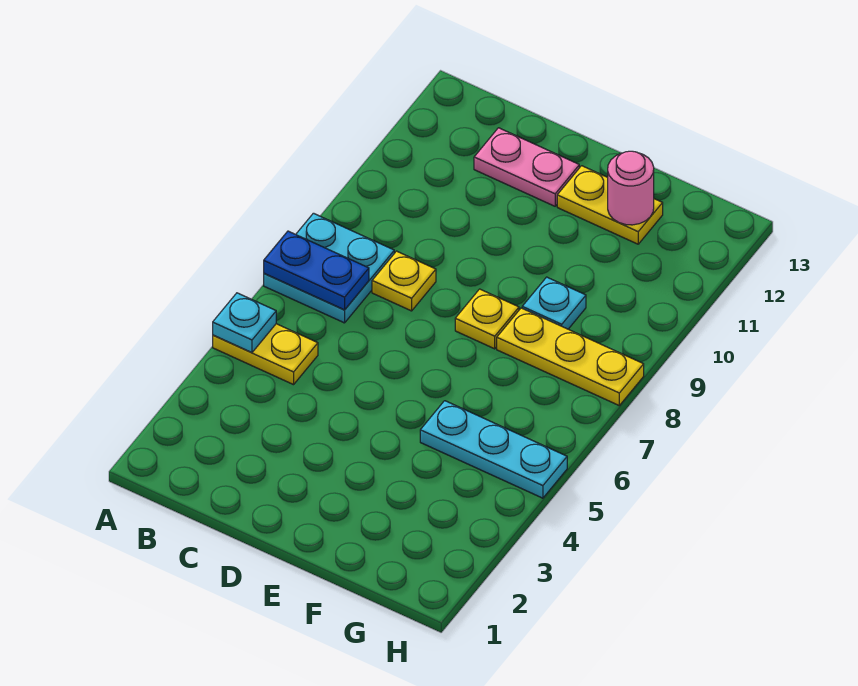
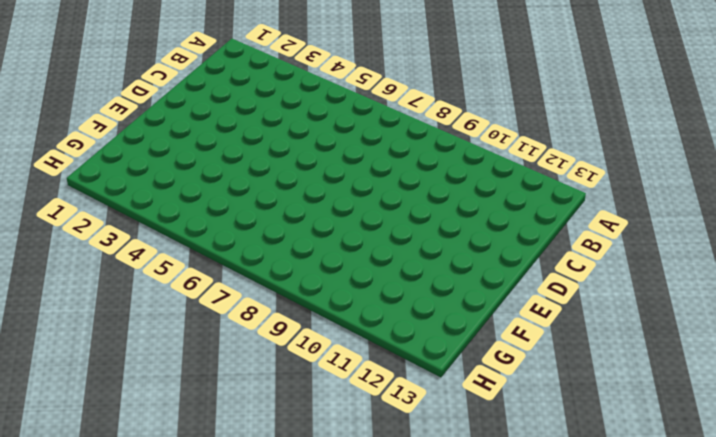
none -> yellow 1x2 plate [213,324,318,385]
none -> cyan 2x2 plate [264,213,394,323]
none -> yellow 1x1 plate [372,251,436,311]

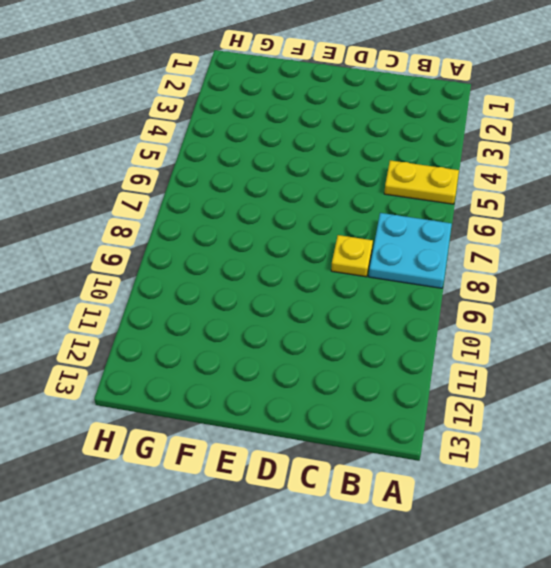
none -> pink 1x2 plate [474,128,579,206]
none -> yellow 1x1 plate [455,289,519,349]
none -> yellow 1x2 plate [557,166,663,244]

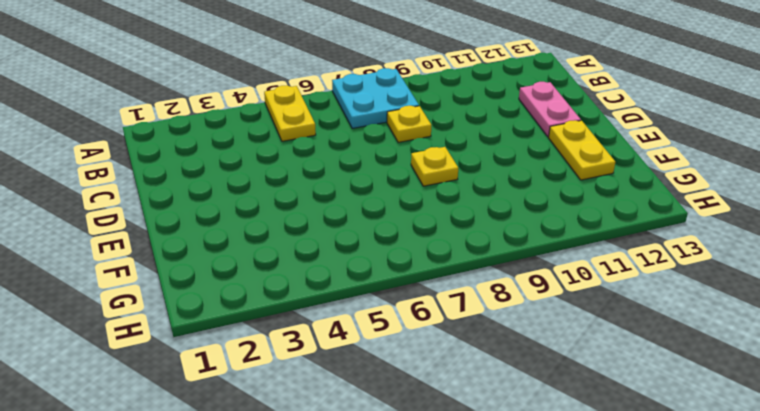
none -> cyan 1x3 plate [420,401,567,498]
none -> yellow 1x3 plate [497,308,644,405]
none -> cyan 1x1 plate [522,277,586,329]

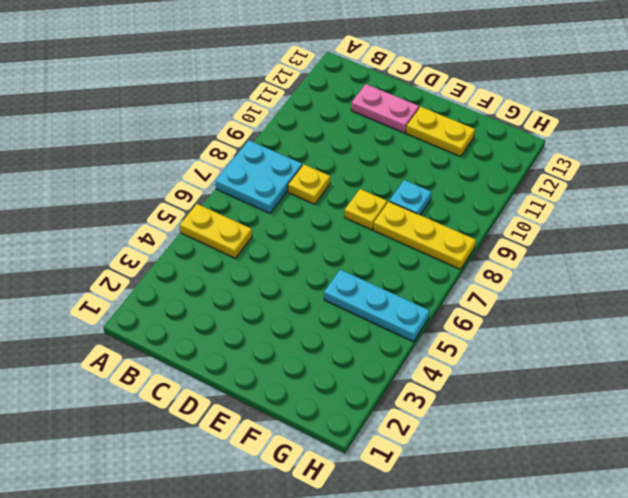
none -> cyan 1x1 plate [213,293,276,353]
none -> blue 1x2 plate [264,231,369,310]
none -> pink 1x1 round brick [608,151,654,225]

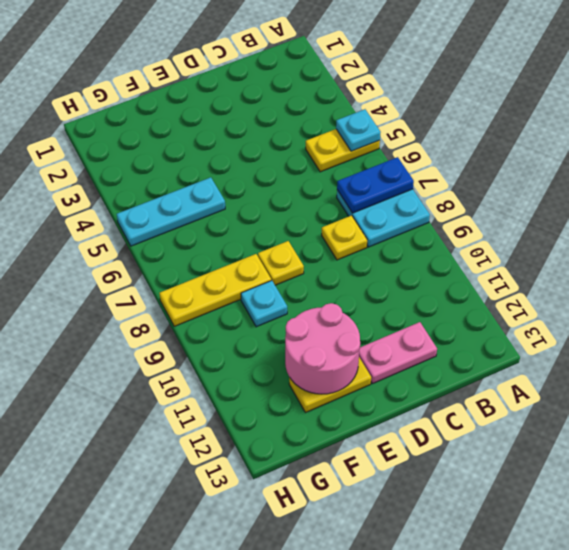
pink 2x2 round brick [285,303,360,394] -> pink 1x1 round brick [608,151,654,225]

